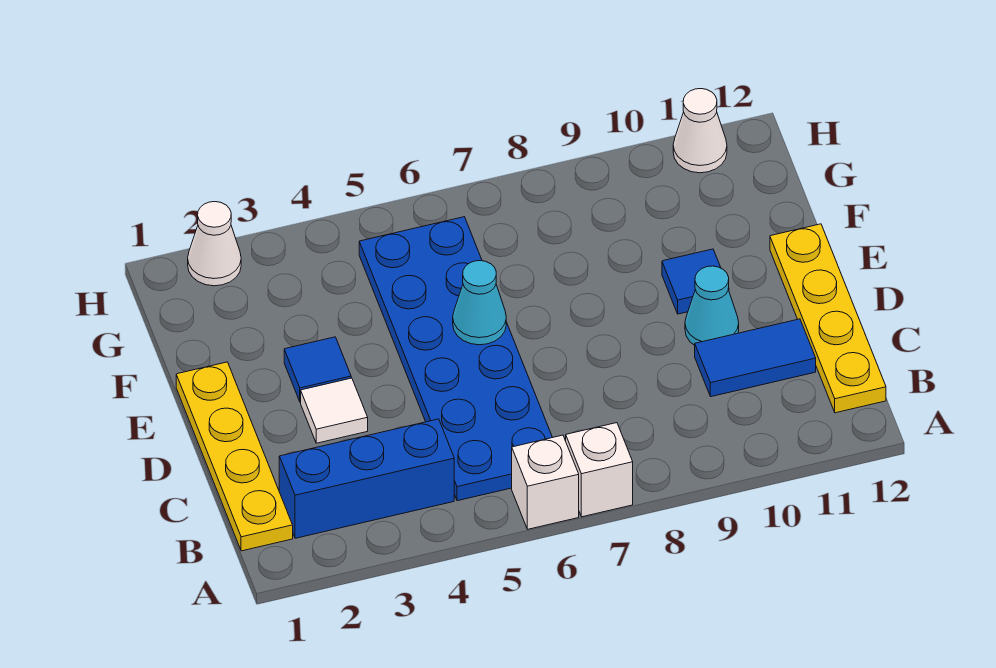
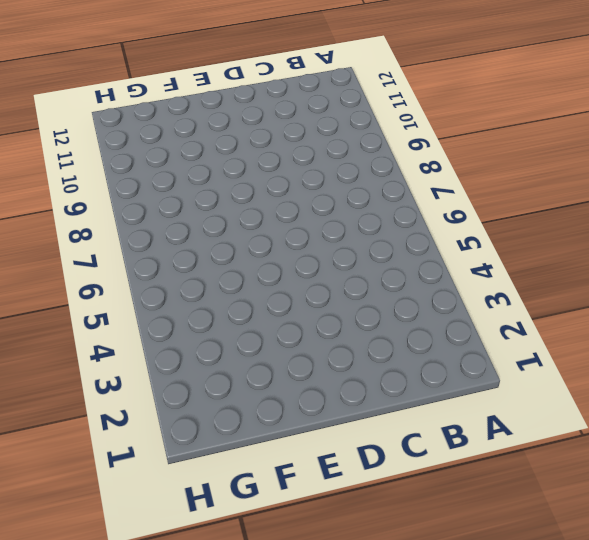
none -> white 1x1 brick [512,435,579,529]
none -> white 1x1 brick [566,423,633,517]
none -> yellow 1x4 plate [176,362,293,551]

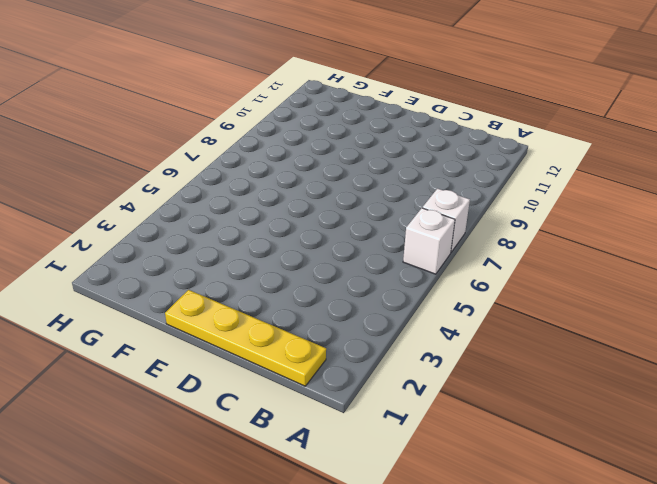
none -> blue 1x3 brick [279,419,454,538]
none -> blue 2x6 plate [359,217,553,501]
none -> yellow 1x4 plate [770,224,886,413]

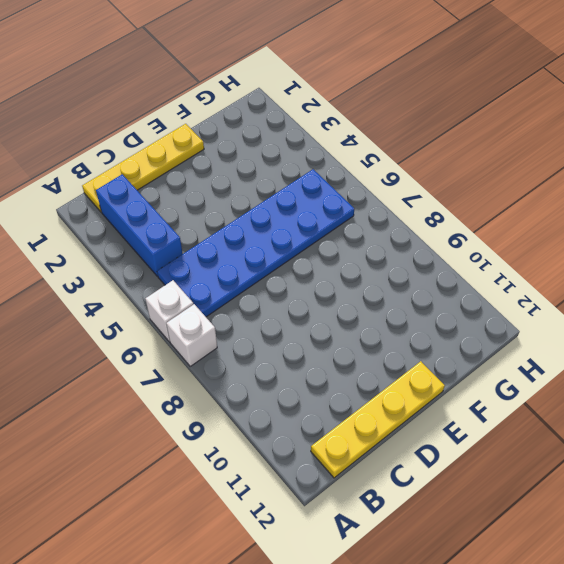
none -> blue 1x2 tile [695,319,816,397]
none -> white 1x1 tile [301,378,368,443]
none -> cyan 1x1 cone [685,266,739,345]

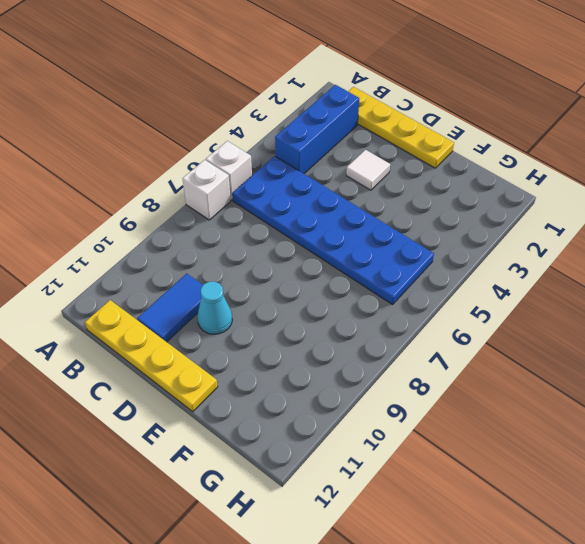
none -> blue 1x1 tile [284,337,351,402]
none -> blue 1x1 tile [662,249,729,314]
none -> white 1x1 cone [188,202,241,286]

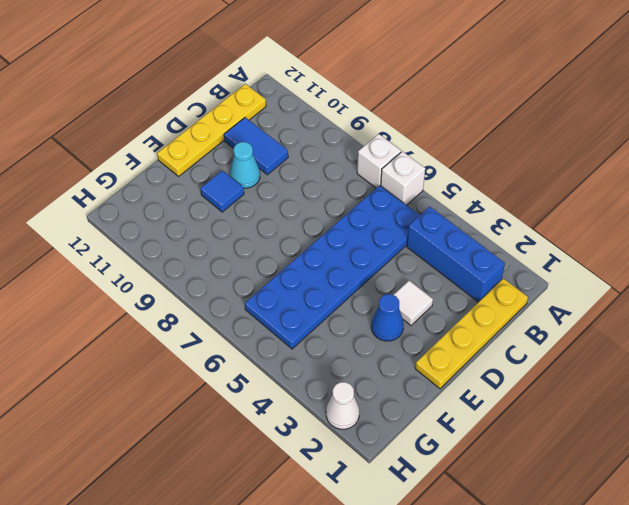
blue 1x1 cone [371,294,404,341] -> blue 1x1 tile [284,337,351,402]
none -> white 1x1 cone [673,89,727,173]
none -> cyan 1x1 cone [453,261,506,345]

